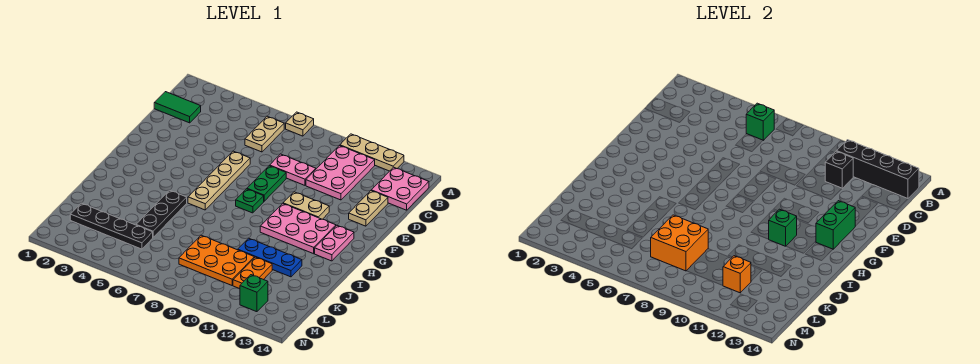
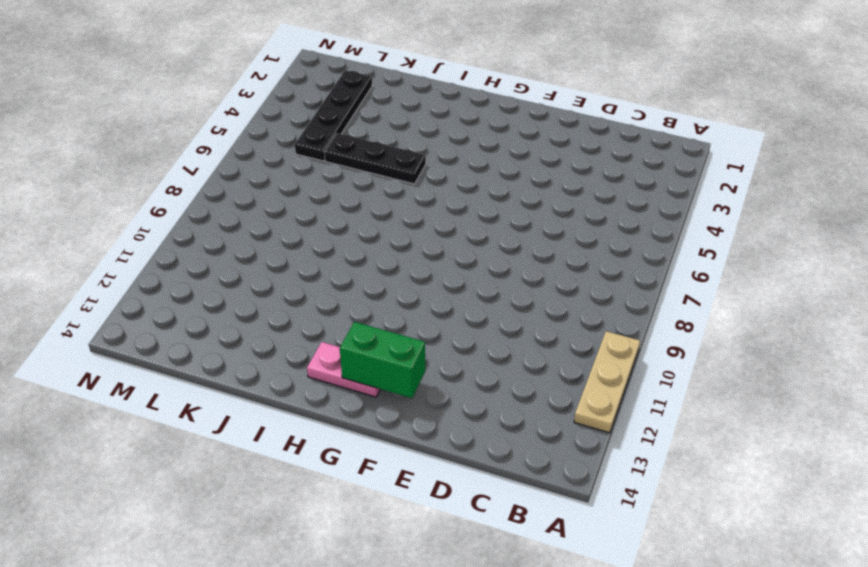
none -> tan 1x1 plate [286,112,314,136]
none -> tan 1x2 plate [245,116,284,152]
none -> pink 2x3 plate [306,145,375,200]

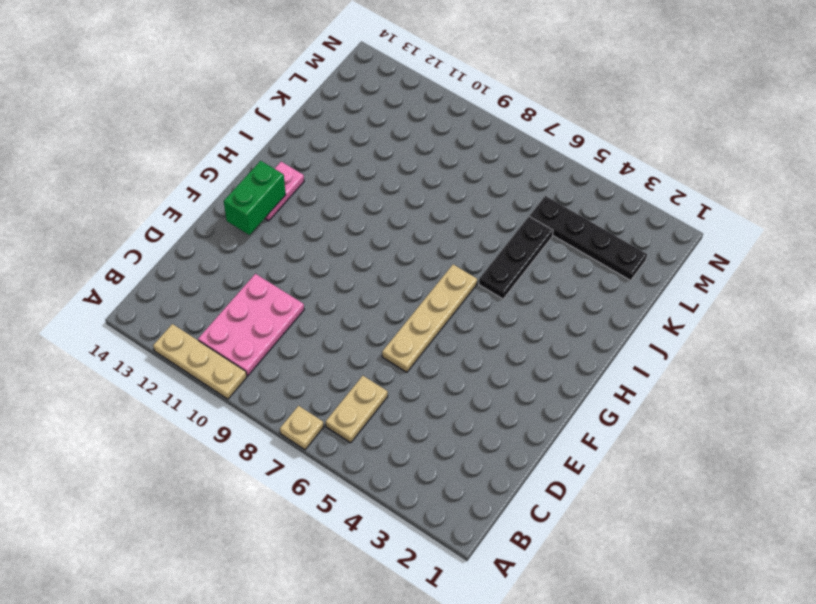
none -> pink 2x2 plate [371,167,429,210]
none -> green 1x2 tile [154,92,201,123]
none -> pink 1x2 plate [269,154,316,185]

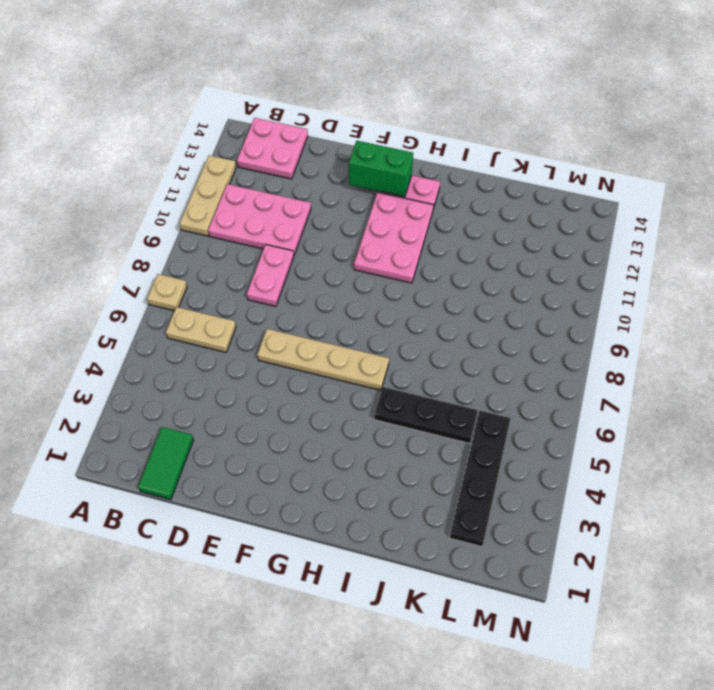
none -> tan 1x2 plate [349,191,388,226]
none -> green 1x2 plate [247,166,286,201]
none -> tan 1x2 plate [283,192,329,219]

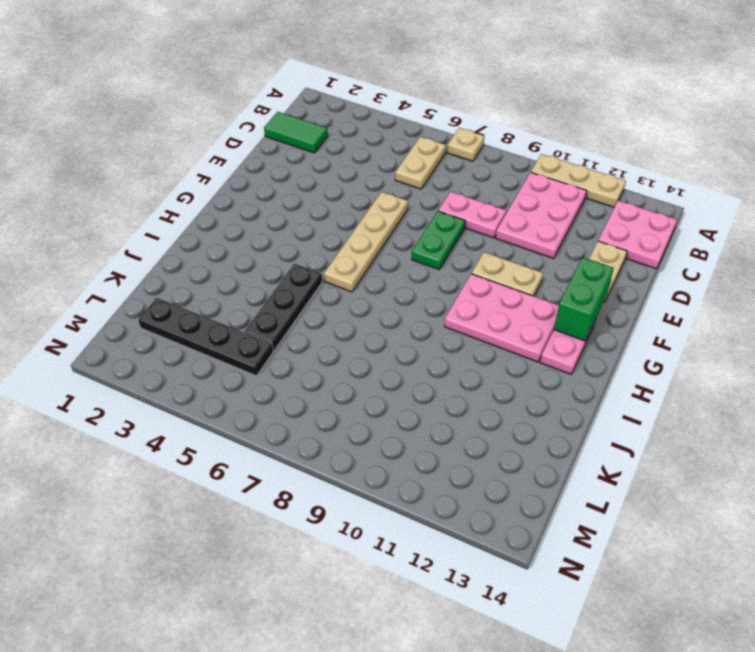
none -> green 1x1 plate [236,189,264,213]
none -> blue 1x3 plate [238,238,302,277]
none -> orange 2x3 plate [179,235,254,285]

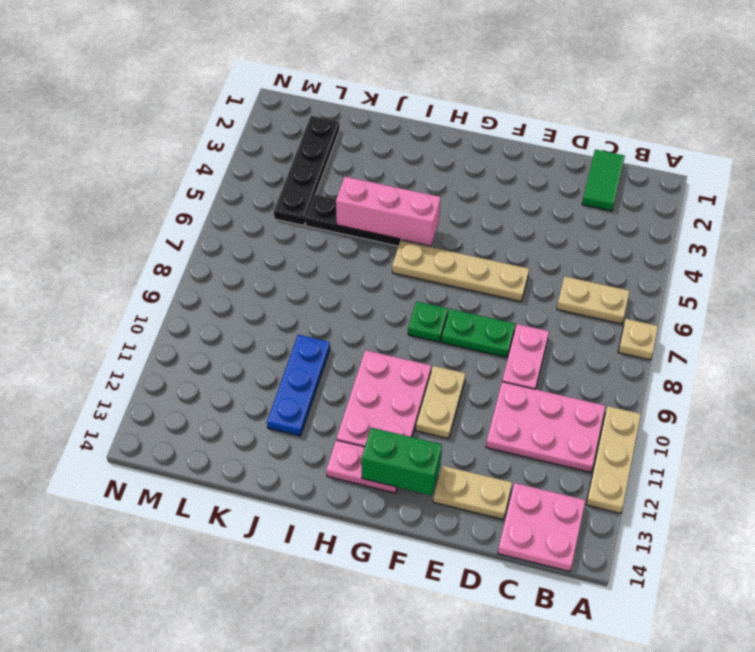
pink 1x3 brick [336,177,441,245] -> none
none -> orange 2x3 plate [179,235,254,285]
none -> orange 1x2 plate [233,257,272,289]
none -> green 1x1 brick [240,275,268,312]

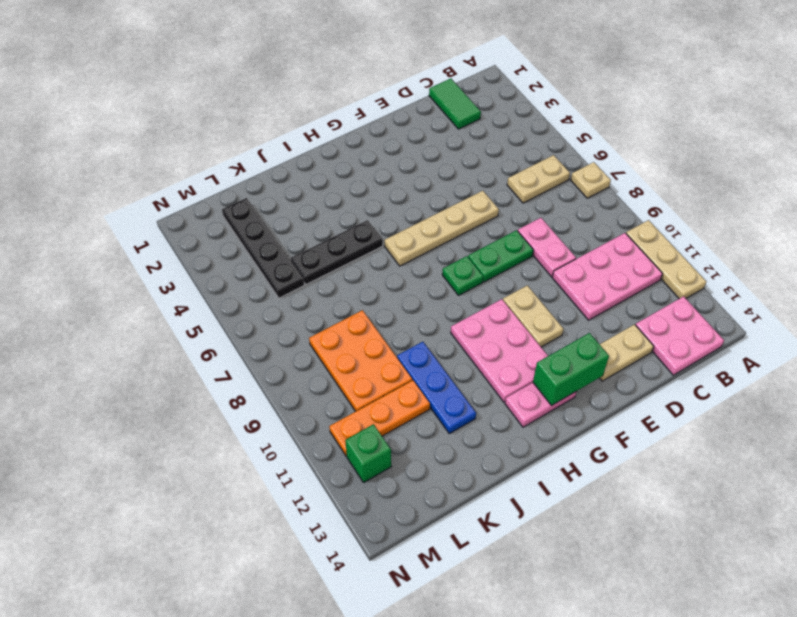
orange 1x3 plate [329,380,430,456] -> orange 1x2 plate [233,257,272,289]
none -> green 1x1 brick [746,103,774,140]
none -> black 1x4 brick [837,140,919,199]
none -> black 1x1 brick [825,151,853,188]

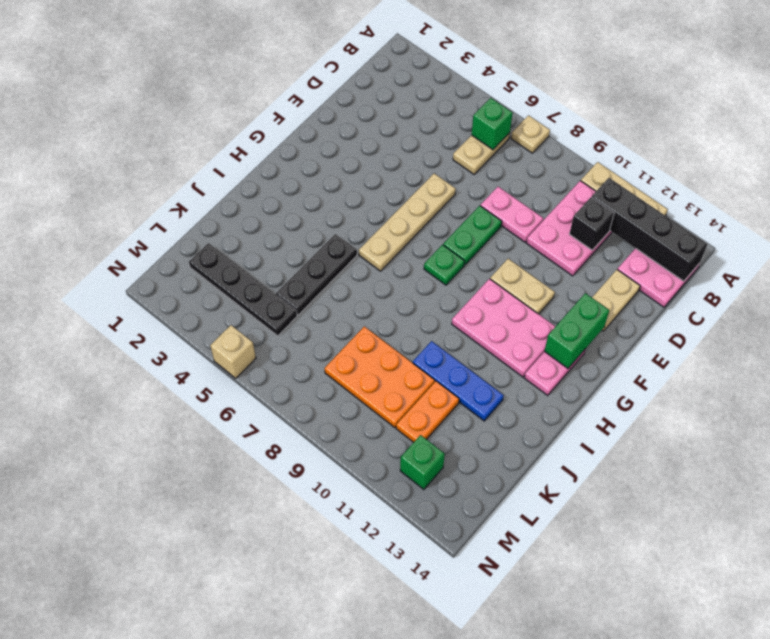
tan 1x1 brick [210,325,256,378] -> none
none -> green 1x2 tile [154,92,201,123]
none -> green 1x1 brick [769,209,797,246]
none -> orange 2x2 brick [651,215,708,271]

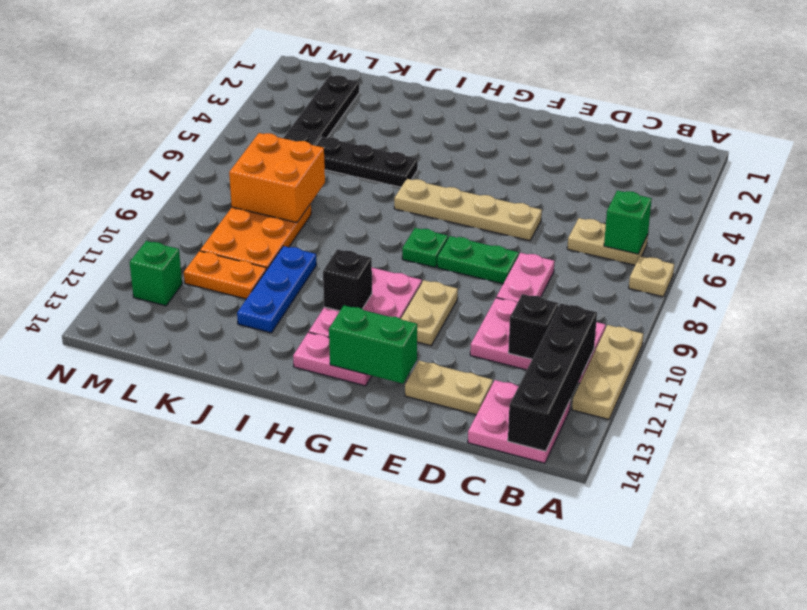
black 1x1 brick [323,249,372,311] -> green 1x1 brick [769,209,797,246]
none -> green 1x2 tile [154,92,201,123]
none -> orange 1x1 brick [723,256,751,293]

